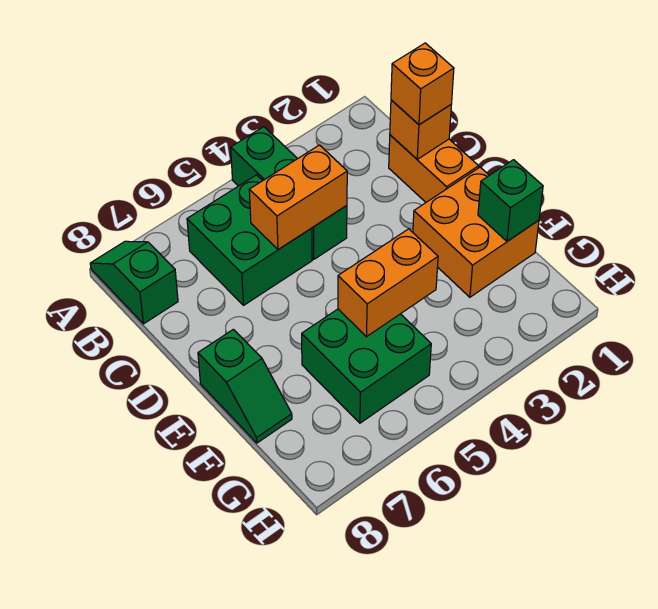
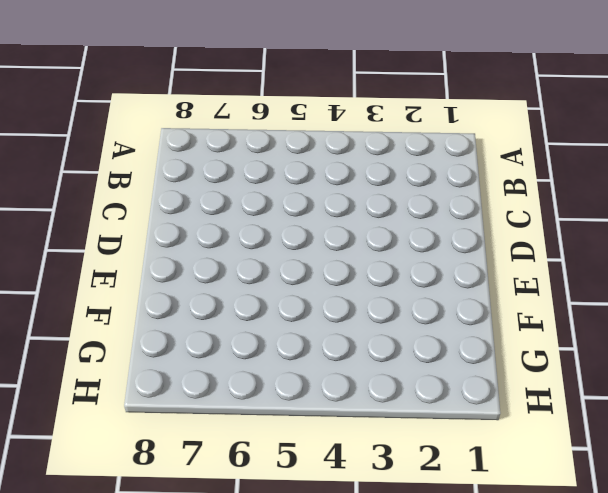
none -> green 1x3 brick [231,127,347,259]
none -> green 1x2 slope [90,241,178,324]
none -> green 2x2 brick [187,175,312,305]

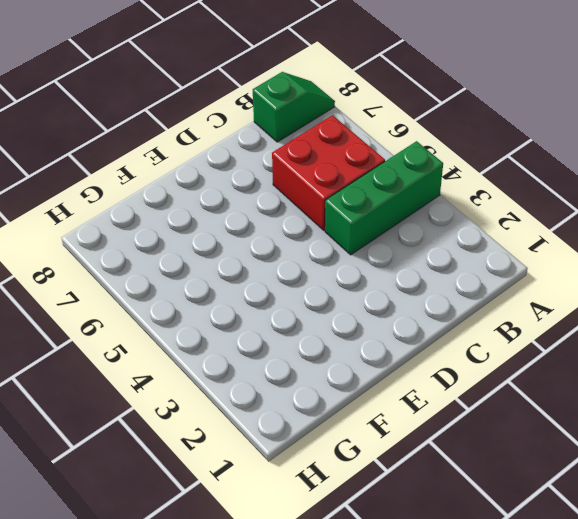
red 2x2 brick [272,115,385,230] -> green 2x2 brick [187,175,312,305]
none -> orange 1x2 brick [389,135,479,202]
none -> orange 2x2 brick [413,167,539,297]
none -> green 1x2 slope [198,329,292,443]

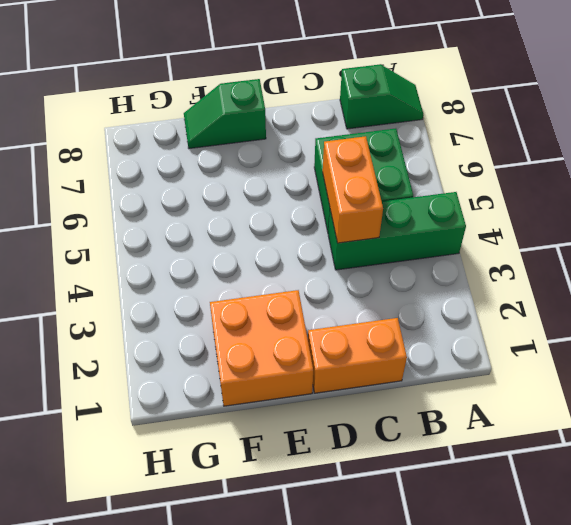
none -> green 2x2 brick [302,309,431,423]
none -> orange 1x1 brick [390,100,451,159]
none -> green 1x1 brick [478,160,543,241]

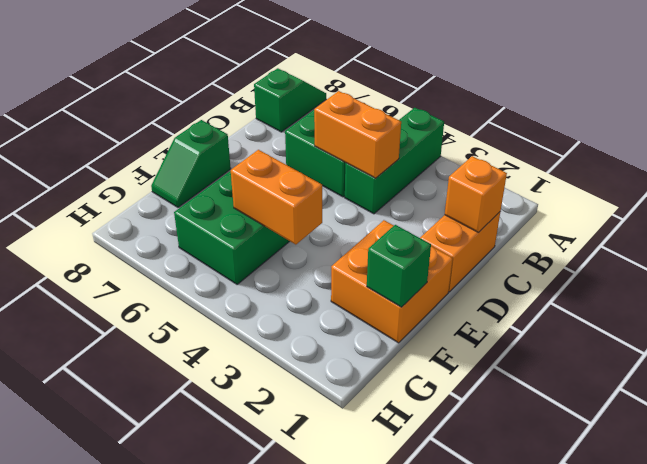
none -> orange 1x1 brick [391,43,454,125]

